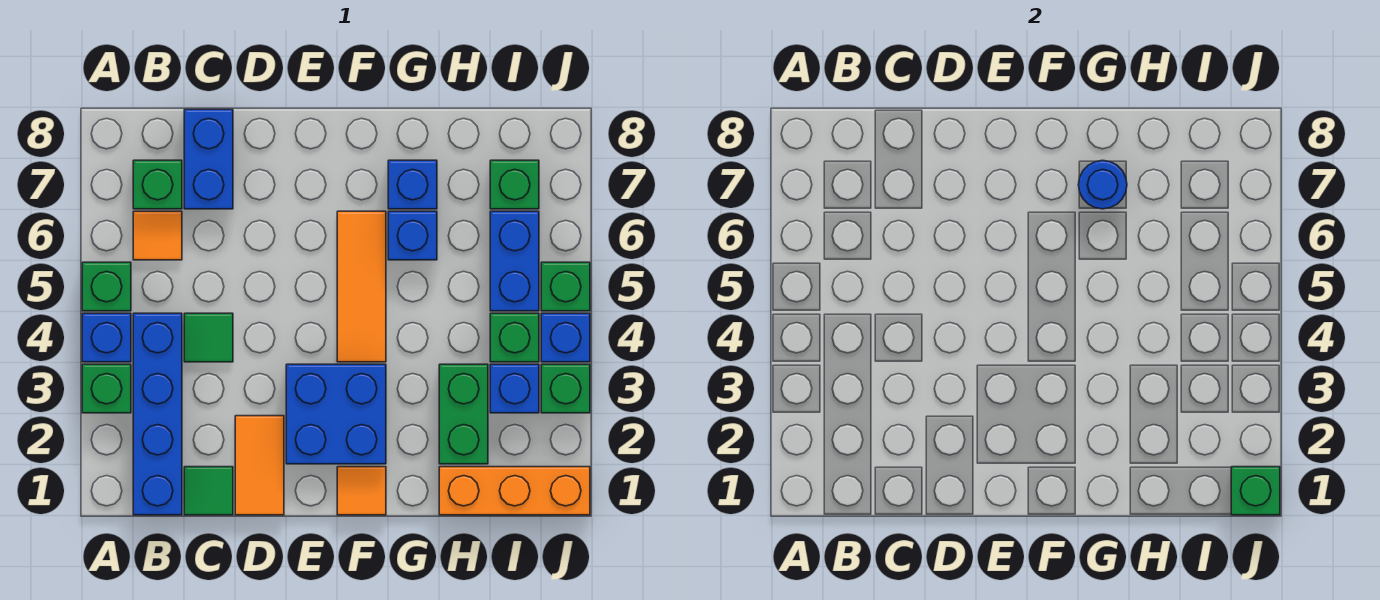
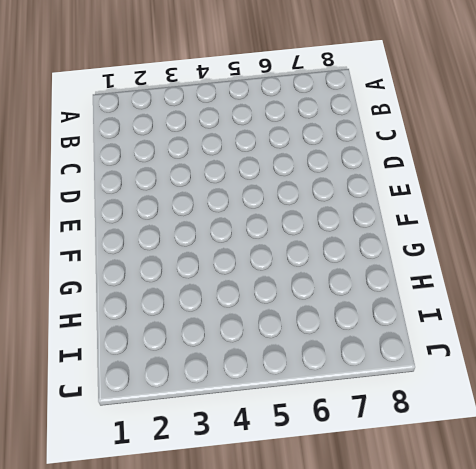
none -> green 1x1 brick [82,364,131,413]
none -> blue 1x1 brick [82,313,131,362]
none -> green 1x1 brick [82,262,131,311]

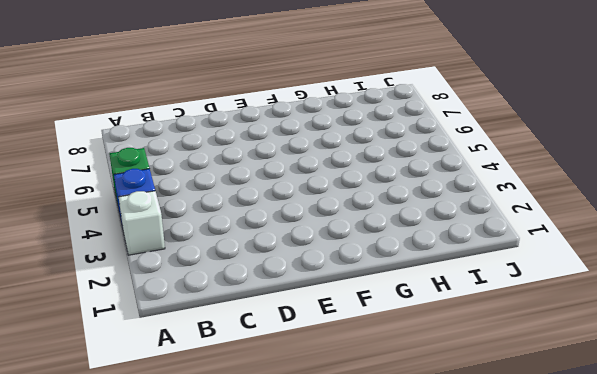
white 1x1 brick [119,191,165,255] -> green 1x1 brick [82,364,131,413]
none -> blue 1x4 brick [133,313,182,515]
none -> orange 1x1 tile [133,211,182,260]
none -> green 1x1 brick [133,160,182,209]

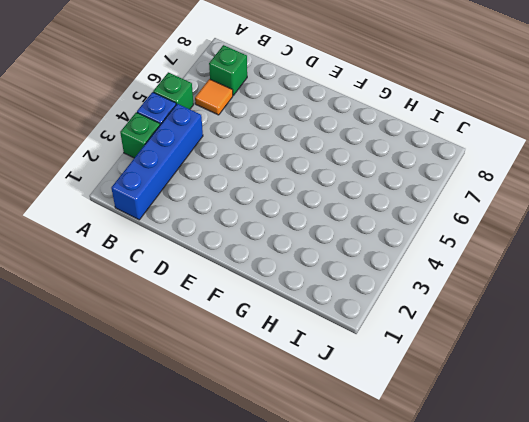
none -> green 1x1 tile [184,467,233,515]
none -> green 1x1 tile [184,313,233,362]
none -> blue 1x2 brick [184,109,233,209]

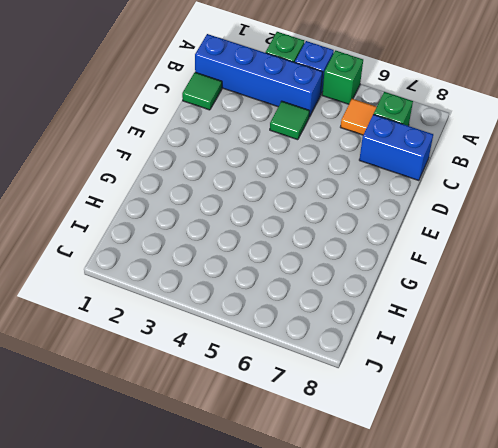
none -> orange 1x2 tile [235,416,284,515]
none -> blue 2x2 brick [286,364,386,464]
none -> orange 1x1 tile [337,467,386,515]

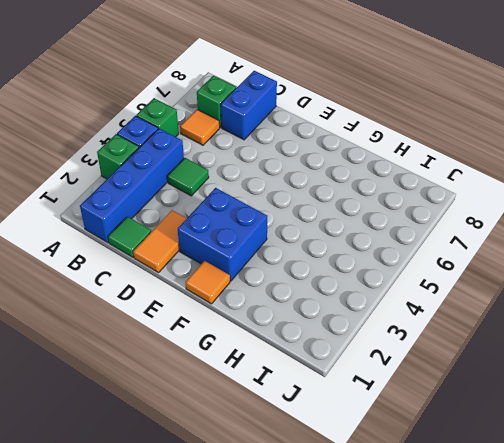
none -> orange 1x3 tile [337,211,386,362]
none -> blue 1x1 brick [388,211,437,260]
none -> blue 1x1 brick [388,160,437,209]

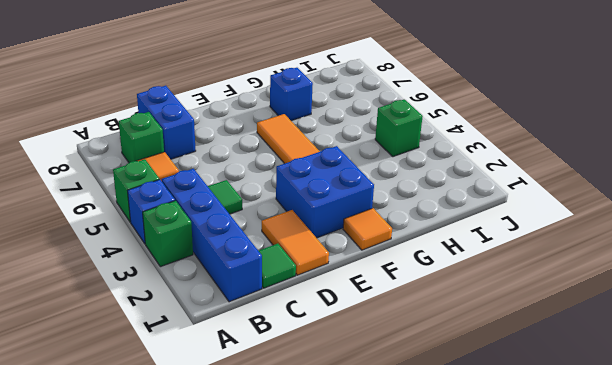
none -> blue 1x1 brick [388,211,437,260]
none -> orange 1x3 brick [439,467,590,515]
none -> green 1x2 brick [439,364,488,464]

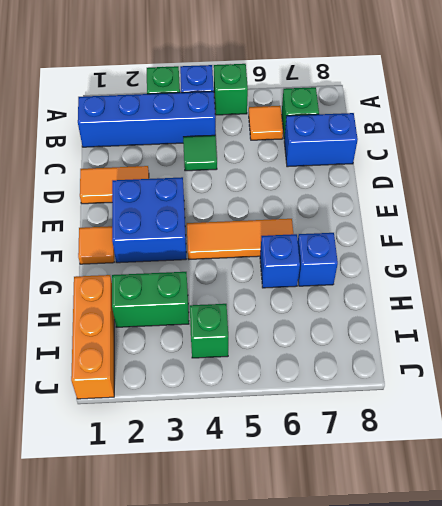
none -> green 1x1 tile [184,467,233,515]
none -> blue 1x1 brick [490,364,539,413]
none -> blue 1x2 brick [490,211,539,311]

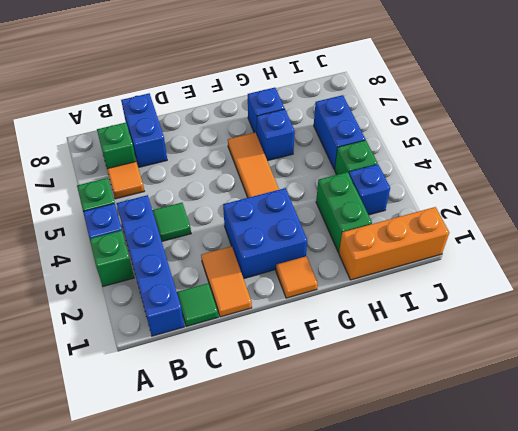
none -> green 1x1 brick [490,160,539,209]
none -> green 1x1 brick [541,364,590,413]
none -> blue 1x1 brick [541,313,590,362]

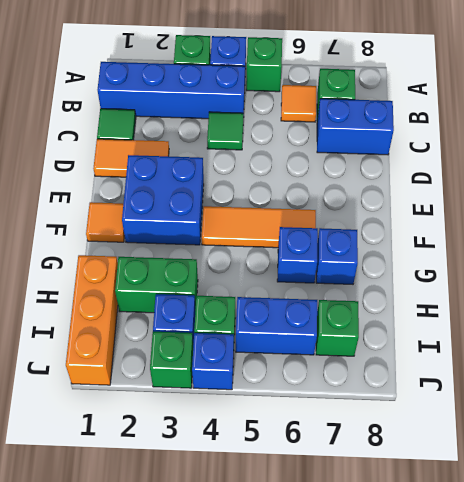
none -> green 1x1 brick [541,262,590,311]
none -> blue 1x1 round brick [1078,160,1127,209]
none -> green 1x1 brick [1231,467,1280,515]

